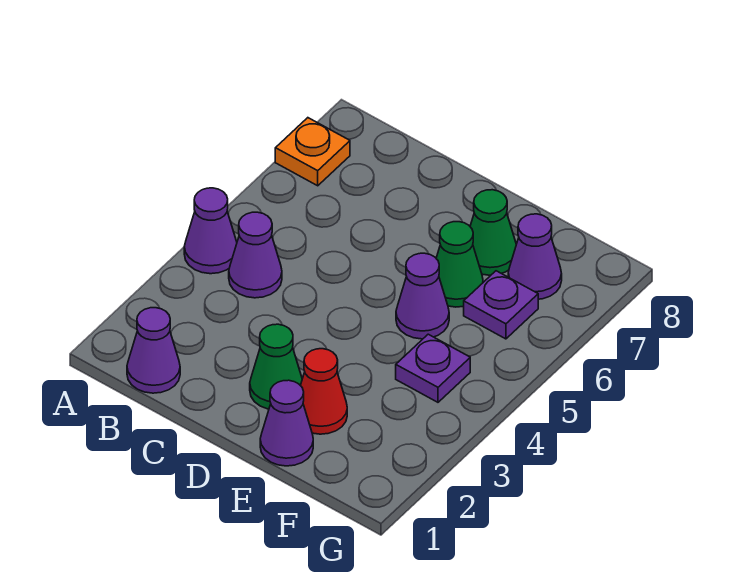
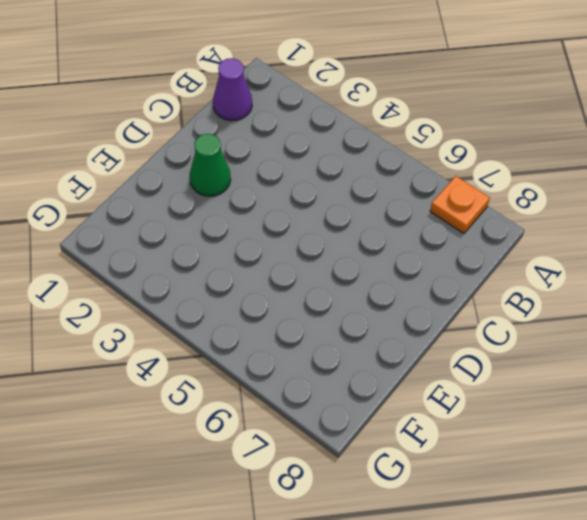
none -> purple 1x1 cone [184,188,237,274]
none -> purple 1x1 cone [229,212,282,298]
none -> purple 1x1 cone [260,380,313,466]

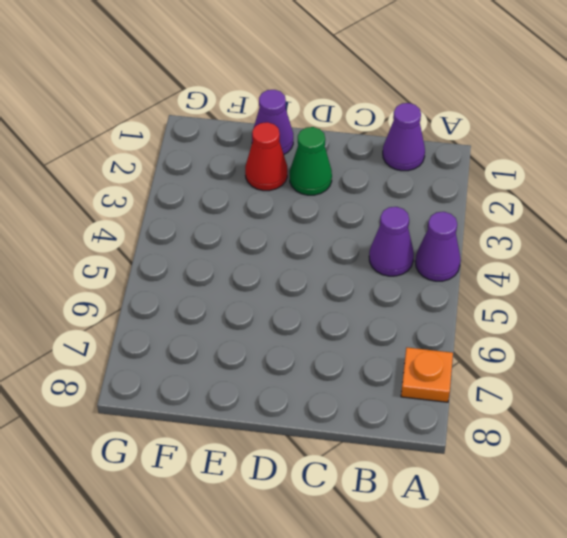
none -> purple 1x1 cone [396,253,449,339]
none -> green 1x1 cone [436,222,483,307]
none -> green 1x1 cone [470,190,516,275]

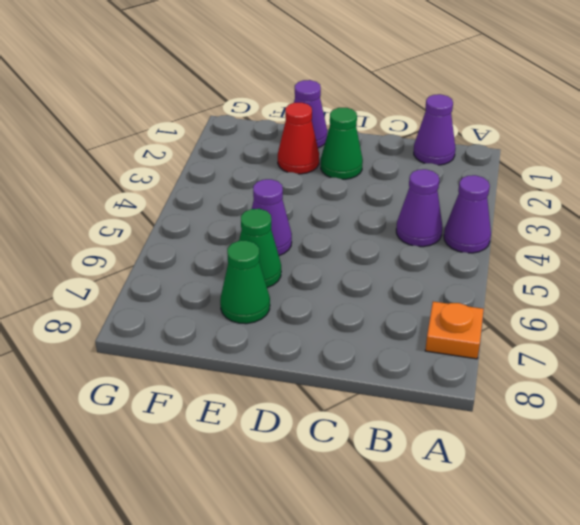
none -> purple 1x1 plate [396,334,470,402]
none -> purple 1x1 plate [464,271,538,339]
none -> purple 1x1 cone [508,214,562,299]

